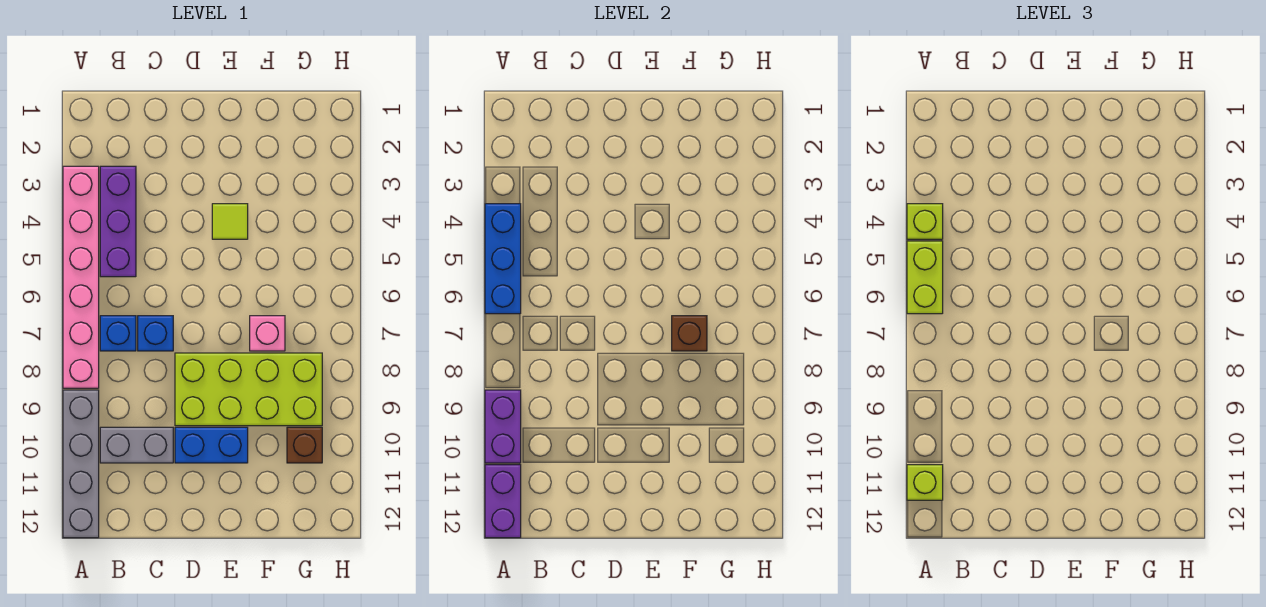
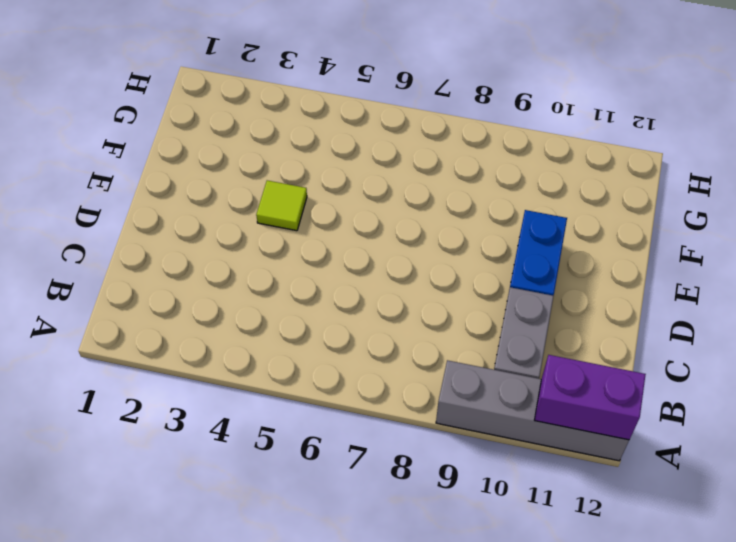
none -> pink 1x6 brick [63,166,99,388]
none -> purple 1x3 brick [100,166,136,277]
none -> blue 1x1 brick [100,316,136,351]

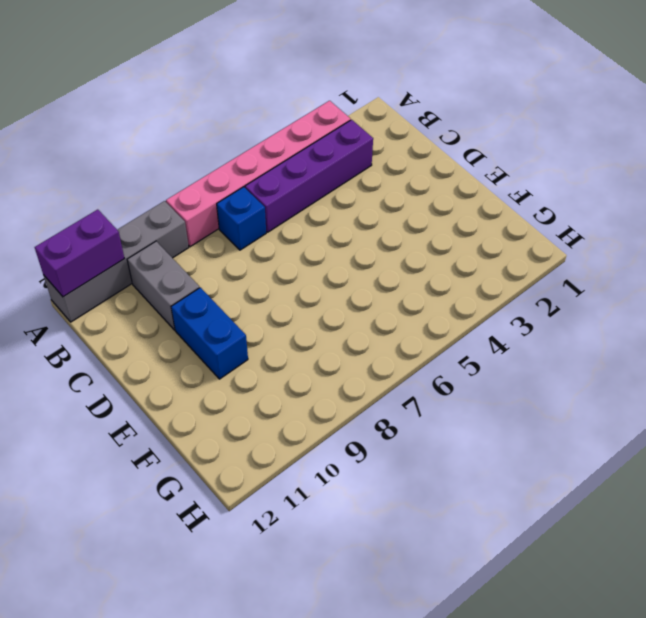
purple 1x4 brick [245,120,373,232] -> purple 1x3 brick [100,166,136,277]
none -> blue 1x1 brick [138,316,173,351]
none -> lime 2x4 brick [175,353,322,426]
none -> lime 1x1 tile [212,204,248,239]

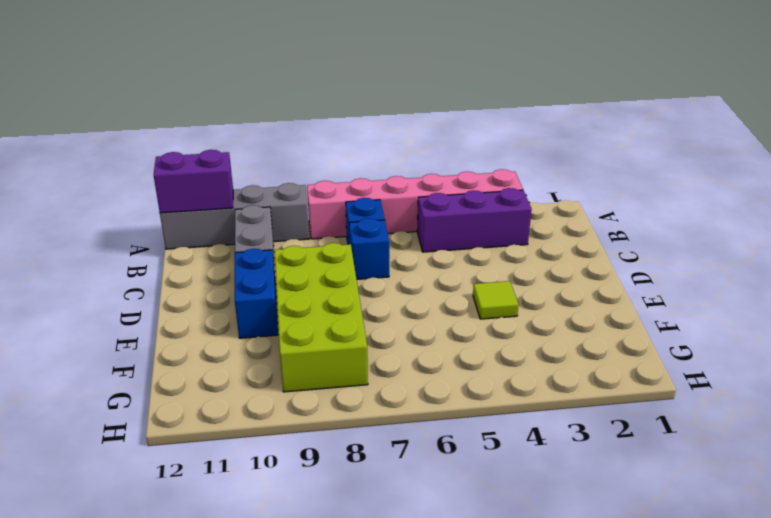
none -> pink 1x1 brick [250,316,285,351]
none -> brown 1x1 brick [287,427,322,463]
none -> blue 1x3 brick [485,204,521,314]

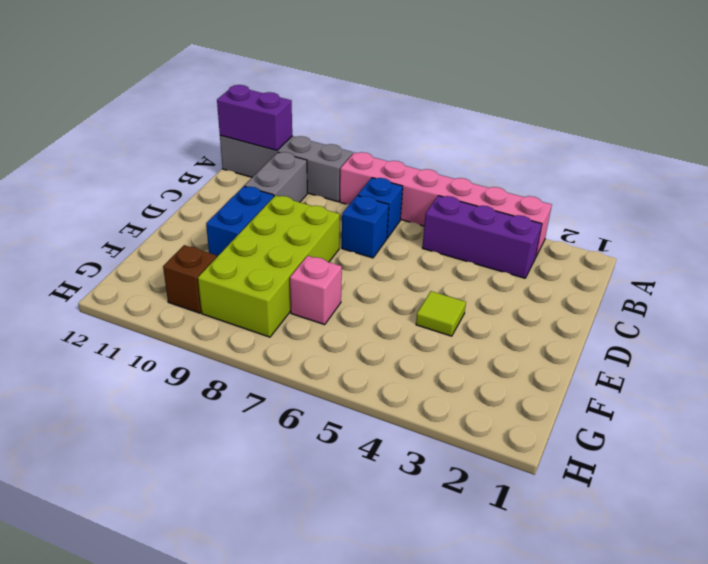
none -> blue 1x3 brick [485,204,521,314]
none -> purple 1x2 brick [485,390,521,463]
none -> brown 1x1 brick [672,316,707,351]

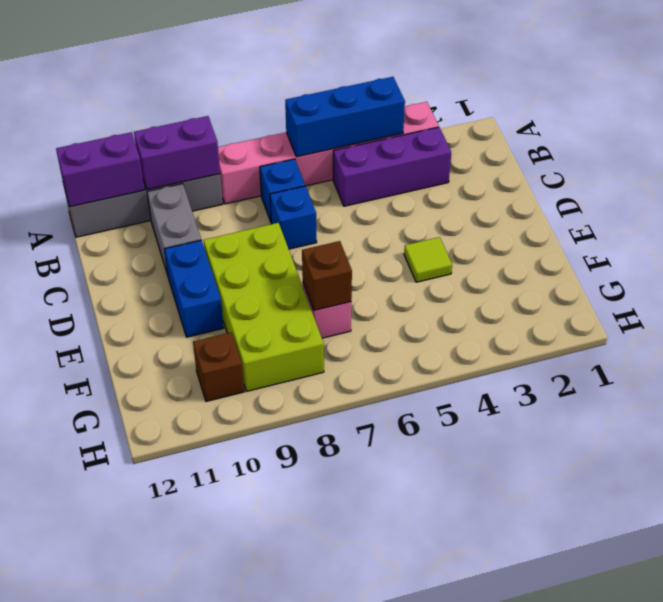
none -> lime 1x1 brick [907,204,943,239]
none -> lime 1x2 brick [907,241,943,314]
none -> lime 1x1 brick [907,465,943,500]

